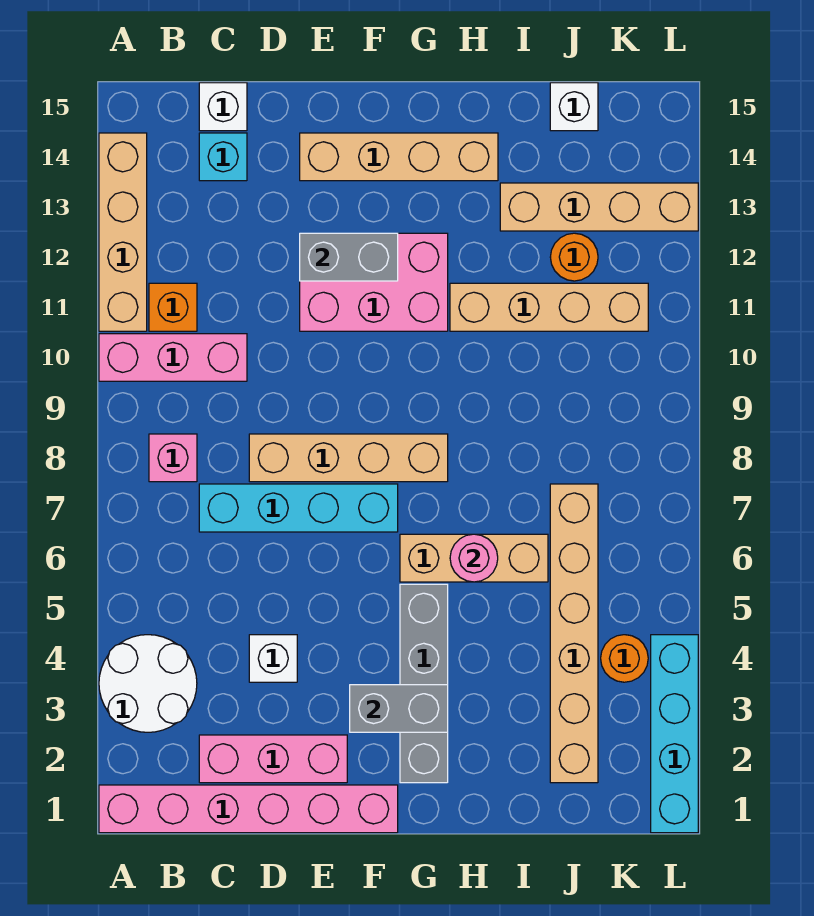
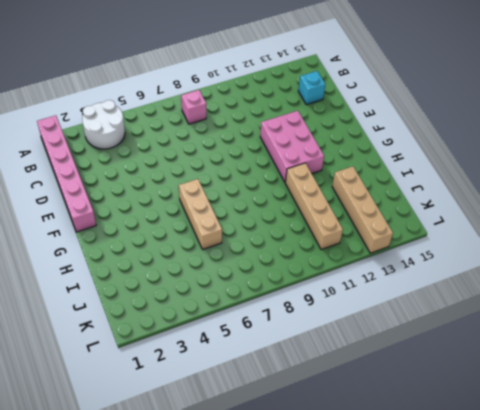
none -> pink 1x3 brick [99,334,247,381]
none -> tan 1x4 brick [99,133,147,331]
none -> orange 1x1 brick [149,283,197,331]

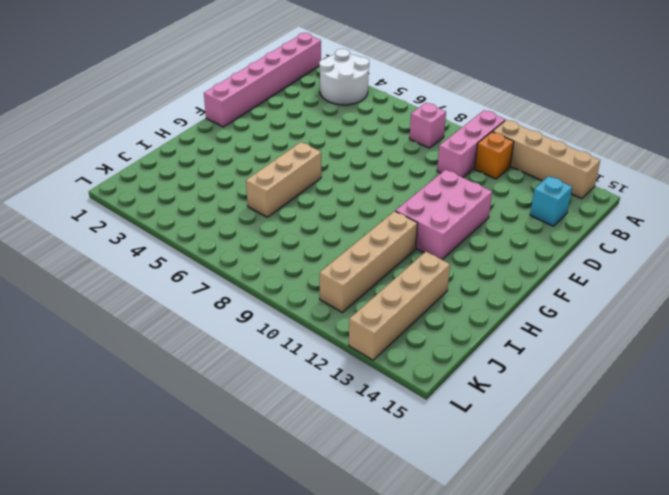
none -> pink 1x3 brick [199,735,347,783]
none -> cyan 1x4 brick [199,484,398,532]
none -> white 1x1 brick [199,83,247,131]

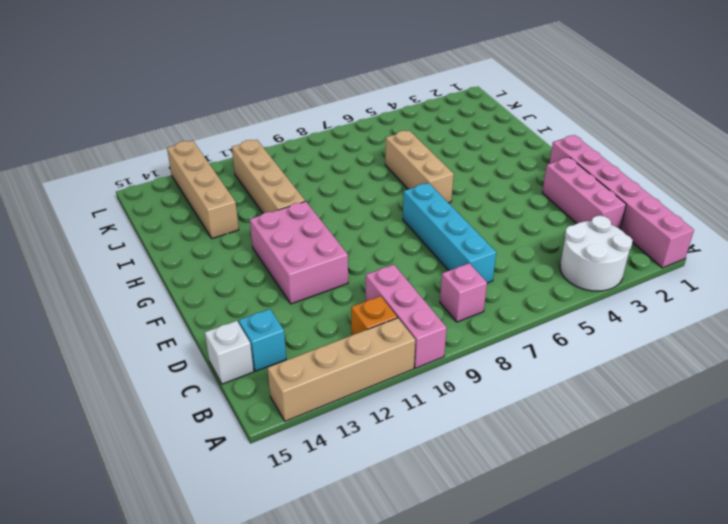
none -> white 1x1 brick [249,635,297,682]
none -> tan 1x4 brick [249,434,448,482]
none -> tan 1x4 brick [300,133,498,181]

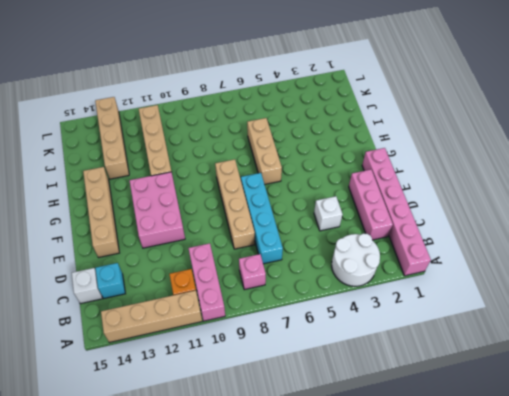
none -> grey 1x4 brick [400,584,448,783]
none -> tan 1x6 brick [550,484,598,783]
none -> orange 1x1 round brick [550,233,598,281]

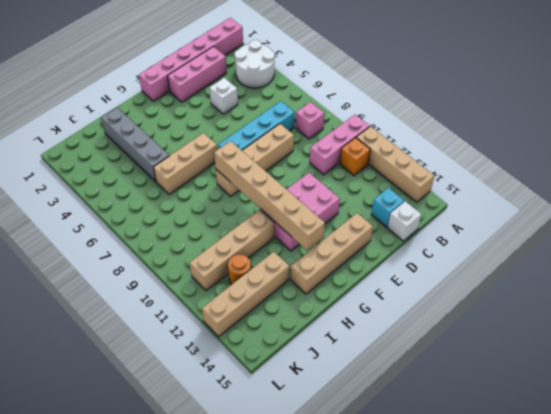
tan 1x6 brick [214,141,325,251] -> tan 1x6 brick moved to [550,484,598,783]
grey 1x4 brick [101,107,169,182] -> grey 1x4 brick moved to [400,584,448,783]
none -> white 1x1 brick [550,83,598,131]
none -> orange 1x1 round brick [601,635,648,682]
none -> cyan 1x4 brick [651,635,698,833]

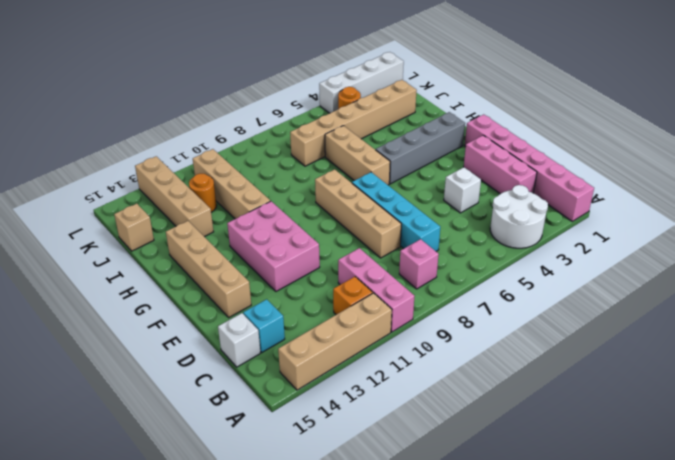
tan 1x1 brick [114,204,154,251] -> white 1x1 brick [550,83,598,131]
white 1x4 brick [319,52,404,113] -> cyan 1x4 brick [651,635,698,833]
none -> grey 1x2 brick [300,233,398,281]
none -> grey 1x2 brick [350,685,448,732]
none -> pink 1x1 round brick [450,534,498,582]

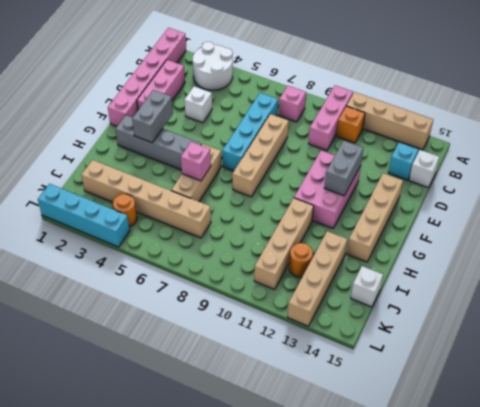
pink 1x1 brick [181,142,211,181] -> pink 1x1 round brick [450,534,498,582]

